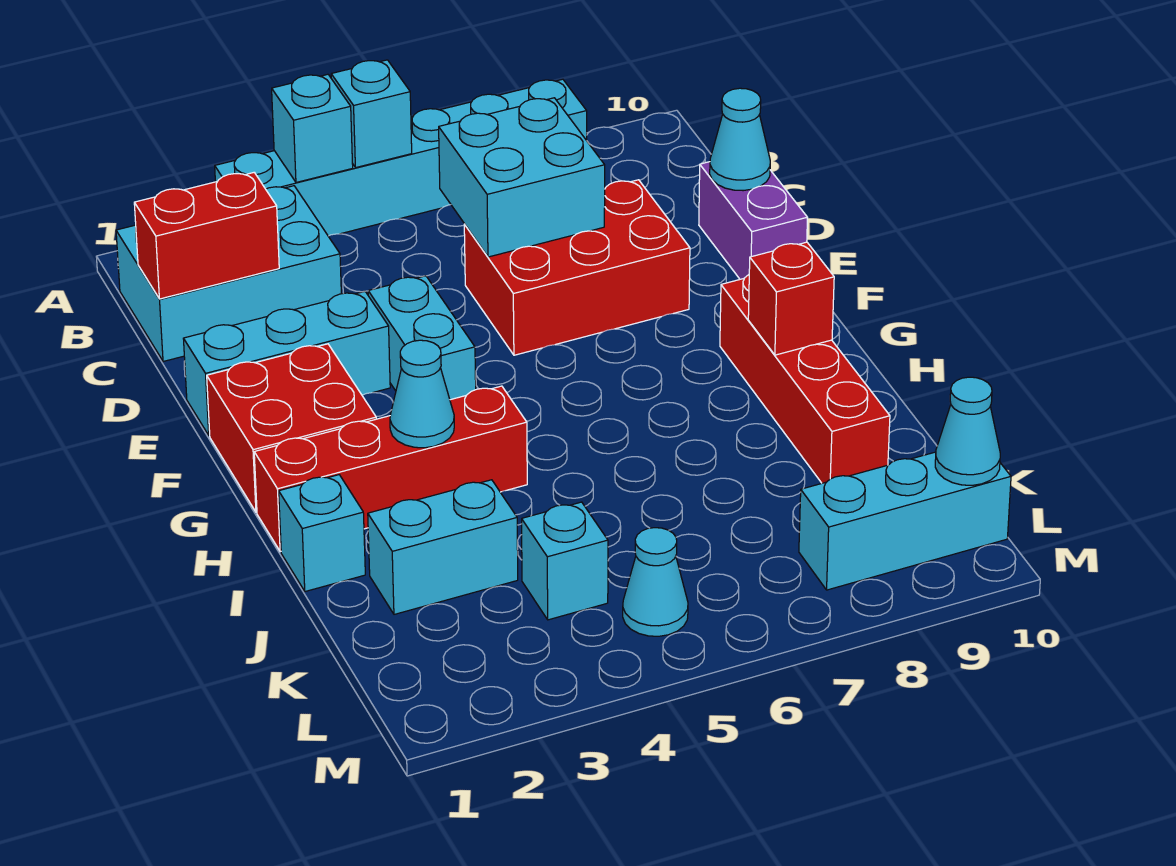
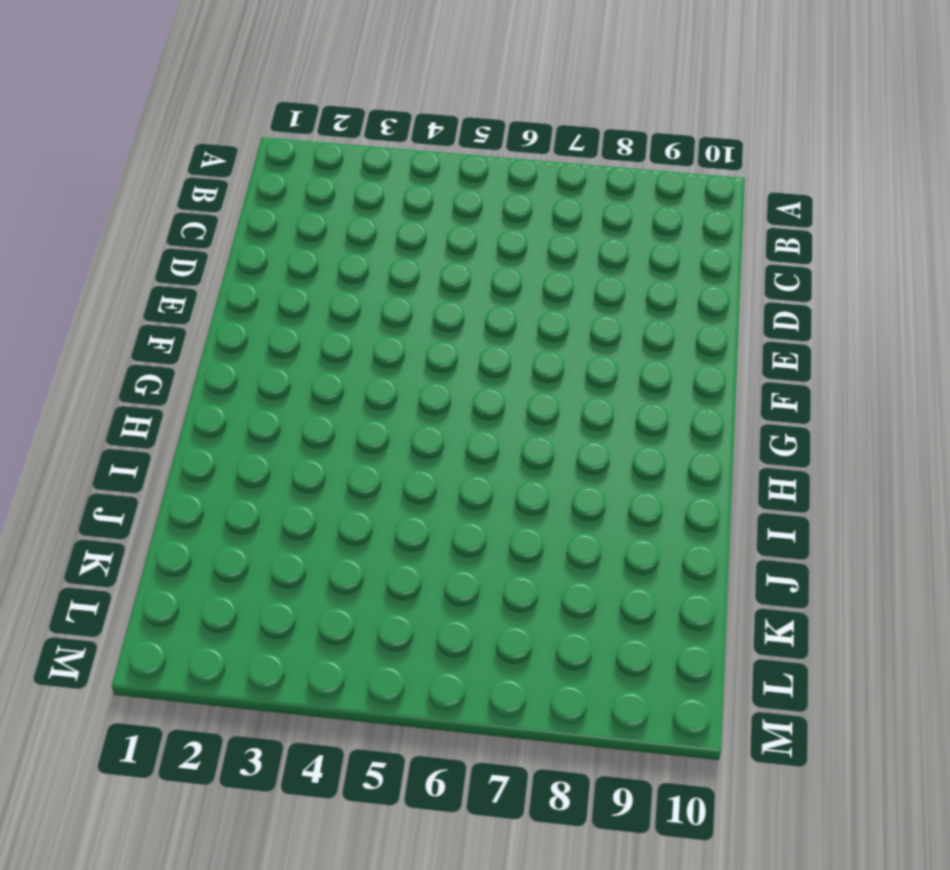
none -> cyan 1x6 brick [215,79,587,236]
none -> cyan 2x3 brick [116,186,341,362]
none -> red 2x3 brick [464,180,690,355]

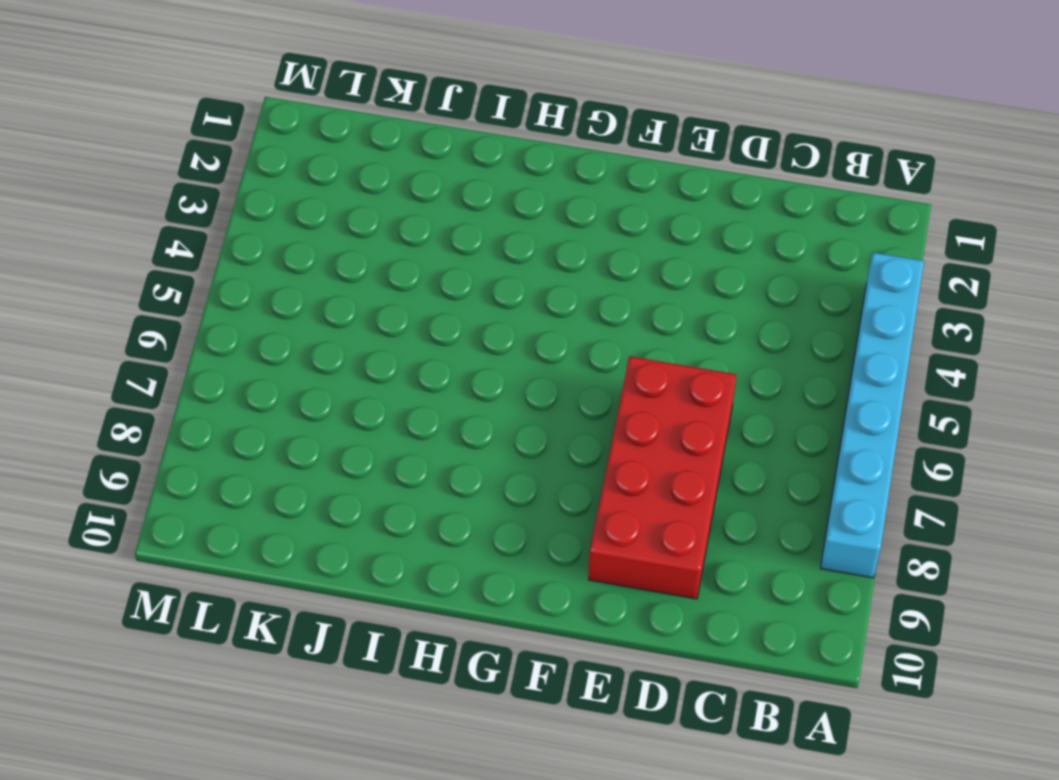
red 2x4 brick [589,356,736,599] -> red 2x3 brick [464,180,690,355]
none -> cyan 2x3 brick [116,186,341,362]
none -> purple 1x2 brick [699,162,808,279]
none -> cyan 1x3 brick [183,291,390,436]

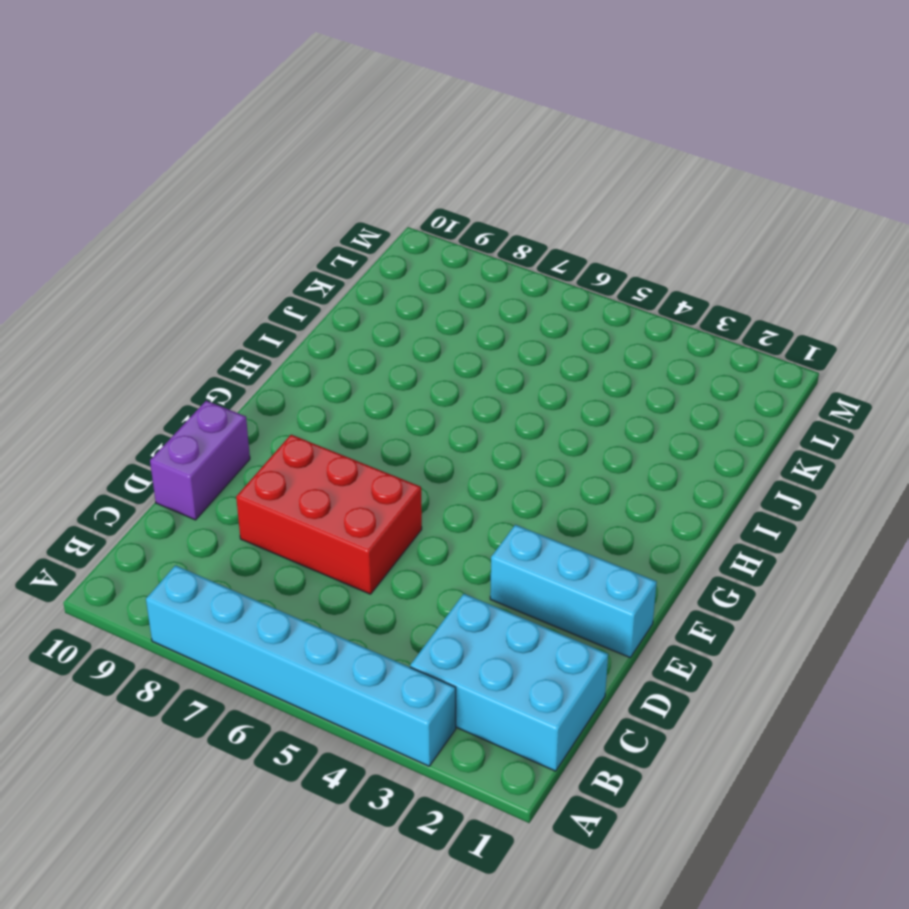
none -> cyan 1x2 brick [368,276,476,400]
none -> red 2x2 brick [207,344,376,512]
none -> red 1x4 brick [720,275,890,483]

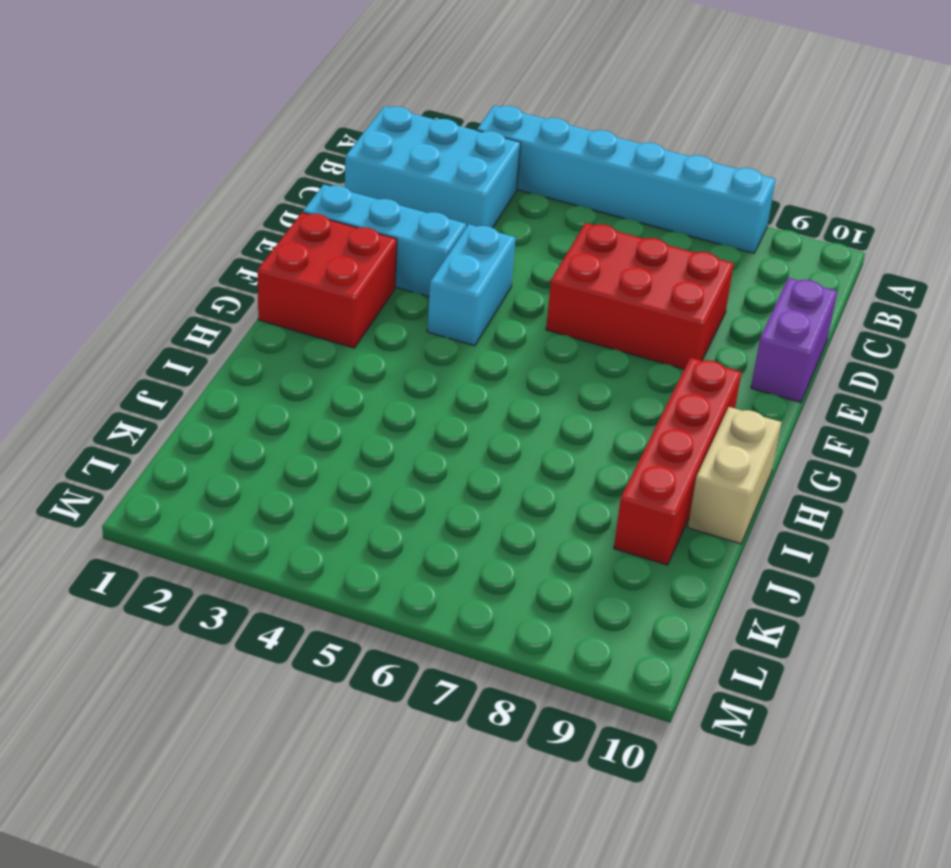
tan 1x2 brick [688,407,781,544] -> none
none -> red 1x4 brick [254,386,527,552]
none -> cyan 1x1 brick [279,475,365,591]
none -> cyan 1x2 brick [368,480,518,614]

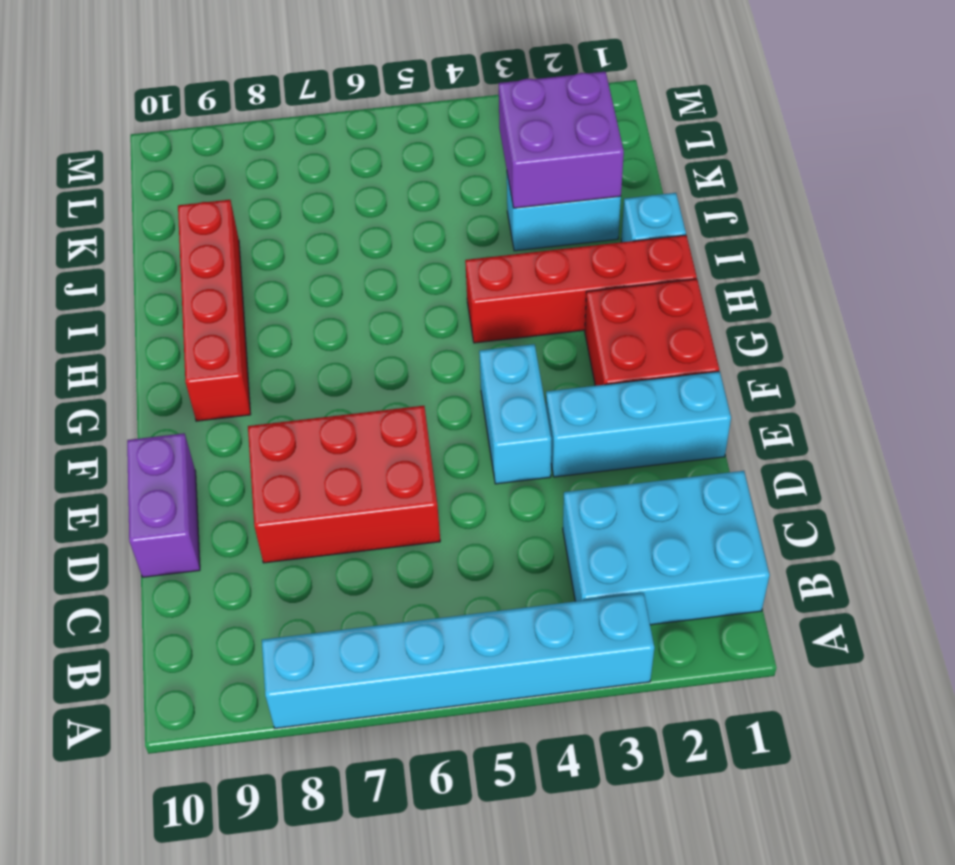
purple 2x2 brick [499,72,624,208] -> none
none -> cyan 1x1 brick [522,502,608,620]
none -> cyan 1x1 cone [623,528,688,636]
none -> cyan 1x3 brick [799,452,1011,590]

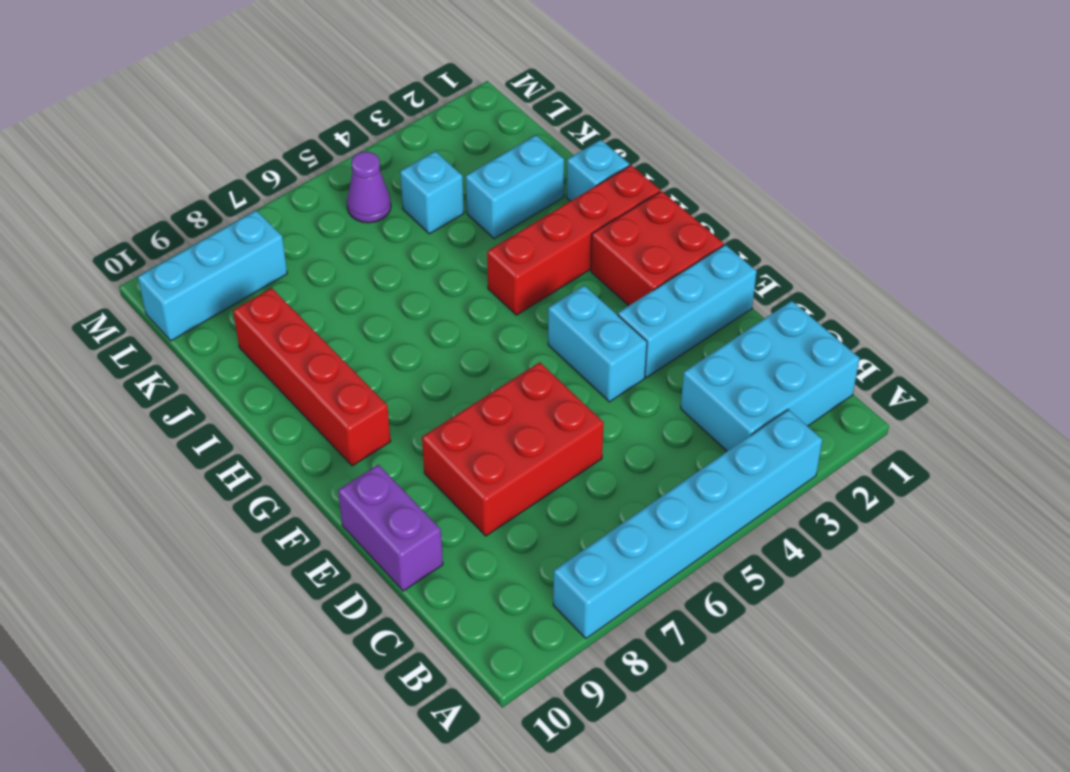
purple 1x1 cone [347,152,391,223] -> cyan 1x1 cone [623,528,688,636]
none -> cyan 1x1 brick [272,74,353,182]
none -> cyan 1x1 brick [331,60,412,168]
none -> red 1x2 brick [134,173,279,299]

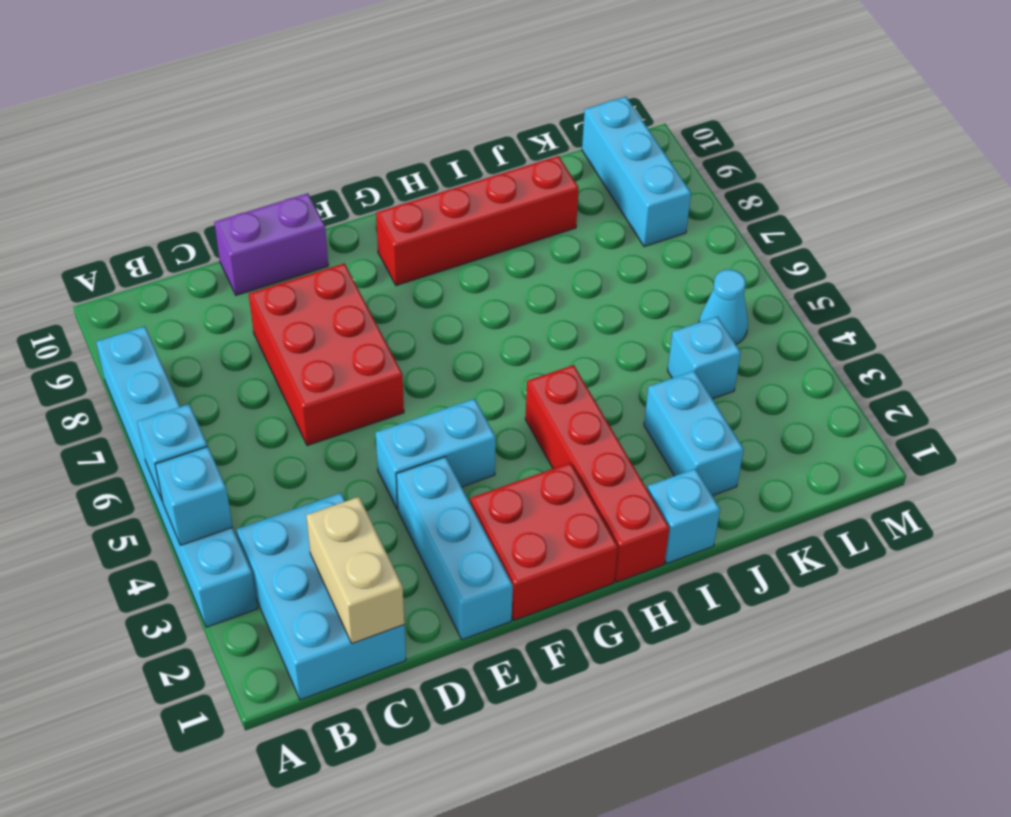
tan 1x2 brick [306,497,404,643] -> red 1x2 brick [134,173,279,299]
none -> cyan 2x2 brick [439,98,605,257]
none -> cyan 1x1 cone [710,88,770,191]
none -> cyan 1x1 cone [390,340,454,448]

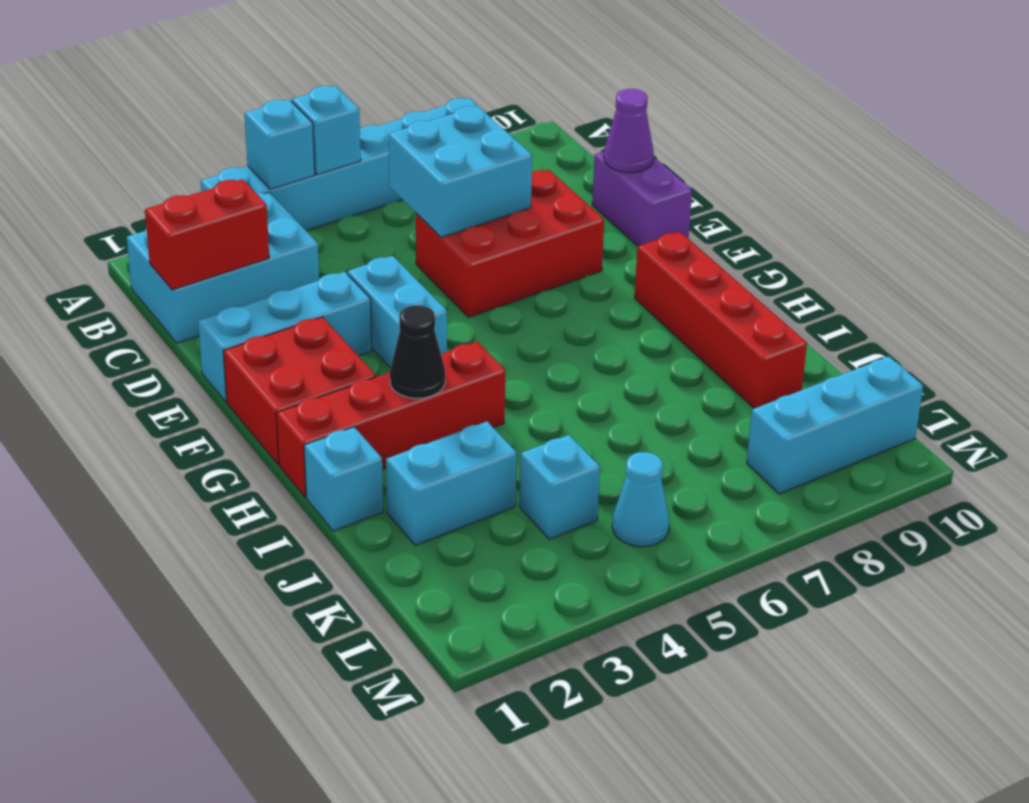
purple 1x1 cone [604,89,654,173] -> cyan 1x1 cone [710,88,770,191]
black 1x1 cone [390,305,445,399] -> cyan 1x1 cone [390,340,454,448]
none -> red 1x1 brick [748,242,834,355]
none -> cyan 1x1 cone [935,377,1000,485]

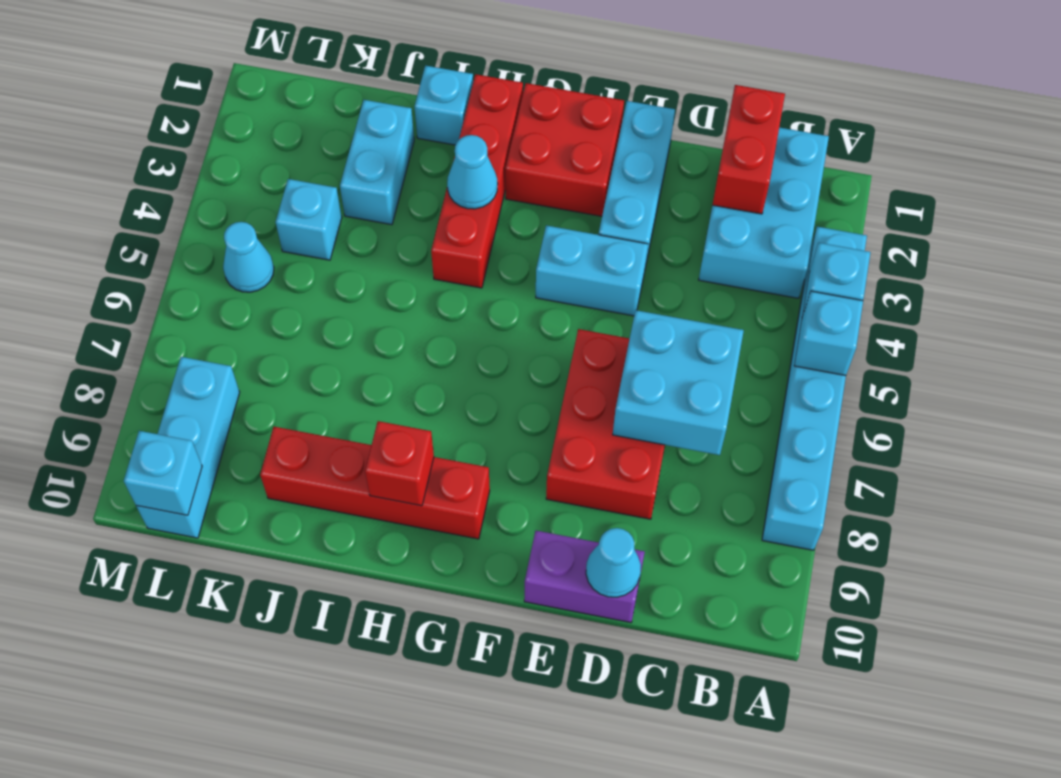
cyan 1x1 brick [124,431,202,515] -> cyan 1x1 cone [935,377,1000,485]

